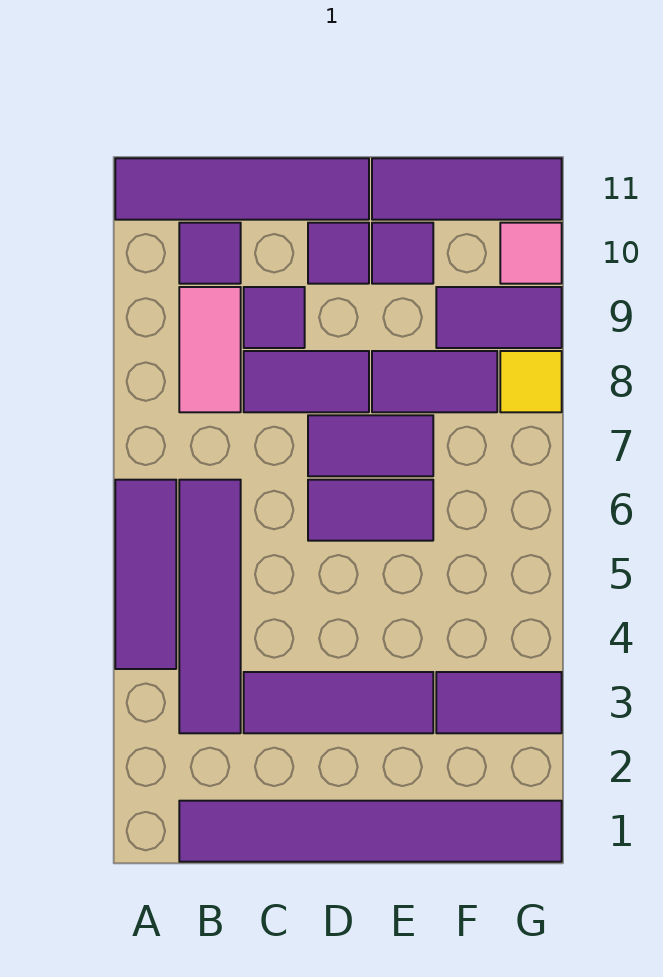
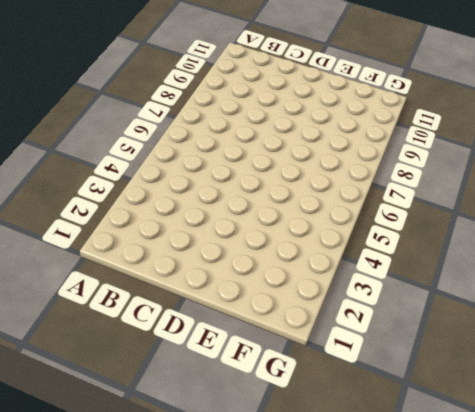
none -> purple 1x3 tile [115,480,176,669]
none -> purple 1x4 tile [115,158,369,220]
none -> purple 1x6 tile [179,801,562,862]

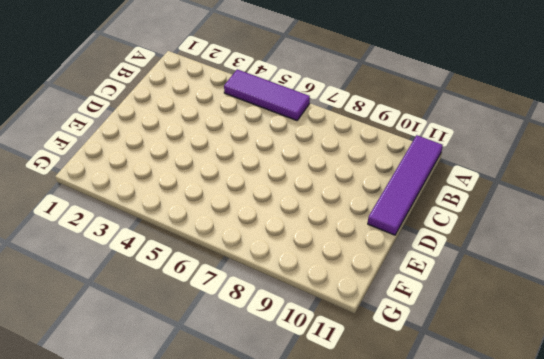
none -> purple 1x6 tile [179,801,562,862]
none -> purple 1x4 tile [179,480,241,733]
none -> pink 1x2 tile [179,287,241,412]

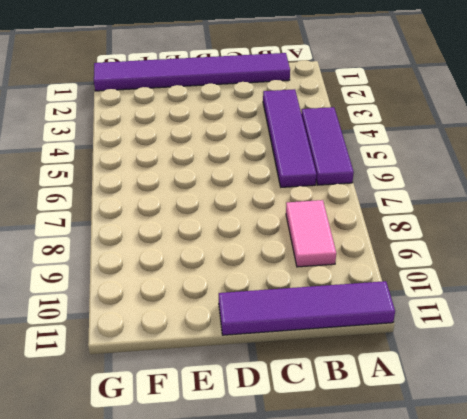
none -> purple 1x1 tile [179,223,241,284]
none -> purple 1x3 tile [244,672,433,733]
none -> purple 1x2 tile [244,351,369,412]

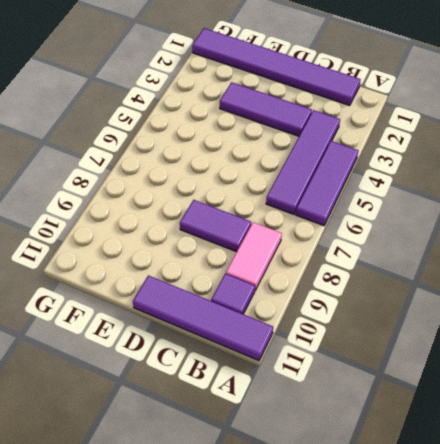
none -> purple 1x1 tile [244,287,305,348]
none -> purple 1x2 tile [308,480,433,541]
none -> purple 1x2 tile [308,415,433,476]

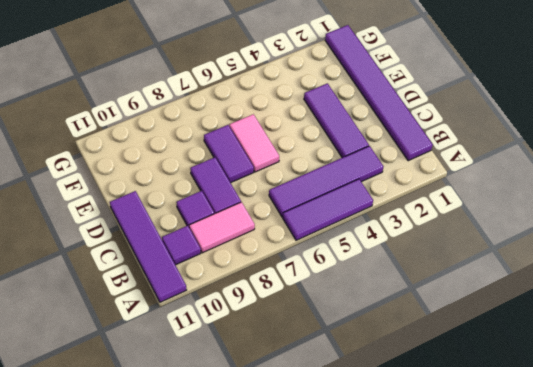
pink 1x2 tile [229,114,279,172] -> purple 1x2 tile [308,480,433,541]
none -> purple 1x1 tile [308,223,369,284]
none -> purple 1x2 tile [372,351,497,412]
none -> purple 1x1 tile [372,223,433,284]

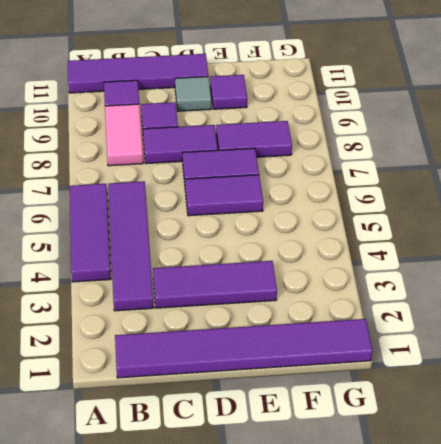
grey 1x1 tile [175,77,211,111] -> purple 1x1 tile [308,223,369,284]
none -> purple 1x3 tile [372,158,562,220]
none -> purple 1x2 tile [436,672,562,733]
none -> purple 1x2 tile [436,287,562,348]

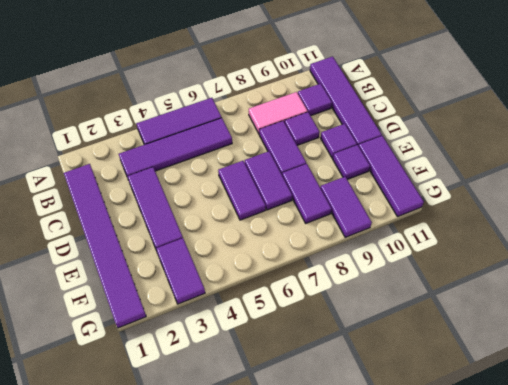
none -> yellow 1x1 tile [500,351,562,412]
none -> pink 1x1 tile [500,223,562,284]

